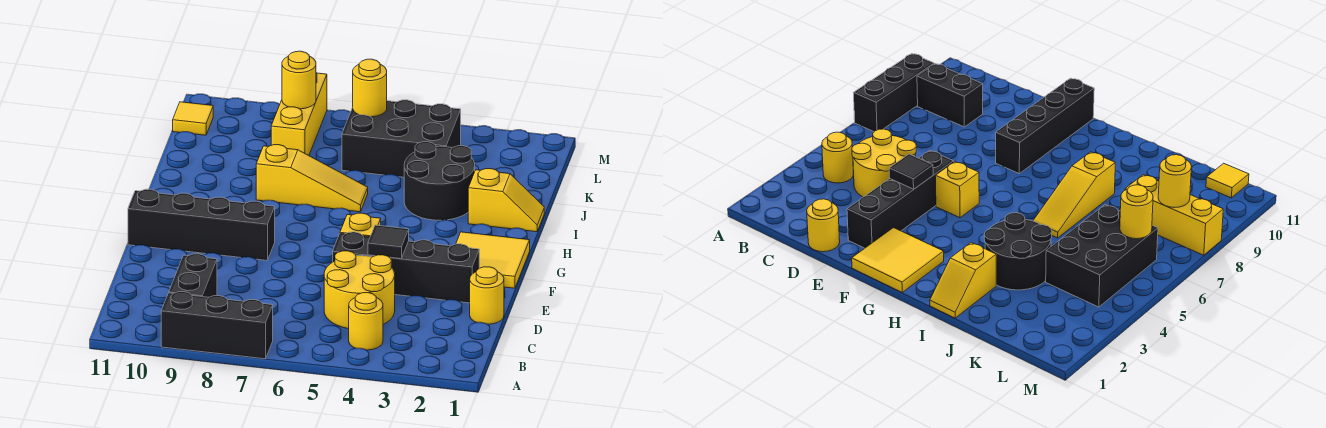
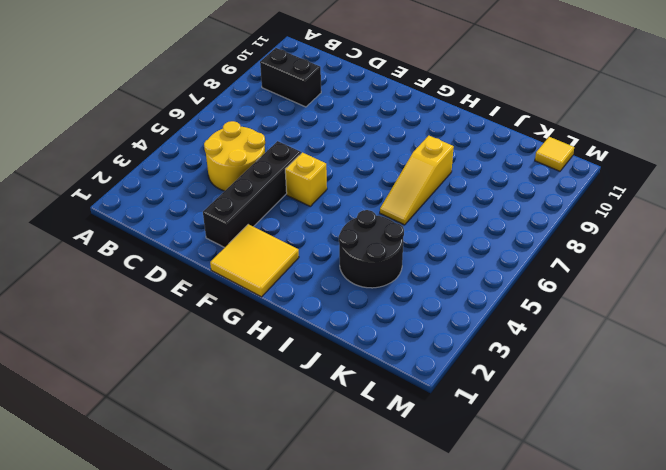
none -> black 1x3 brick [161,292,273,359]
none -> yellow 1x1 round brick [349,293,383,350]
none -> yellow 1x1 round brick [470,267,504,324]

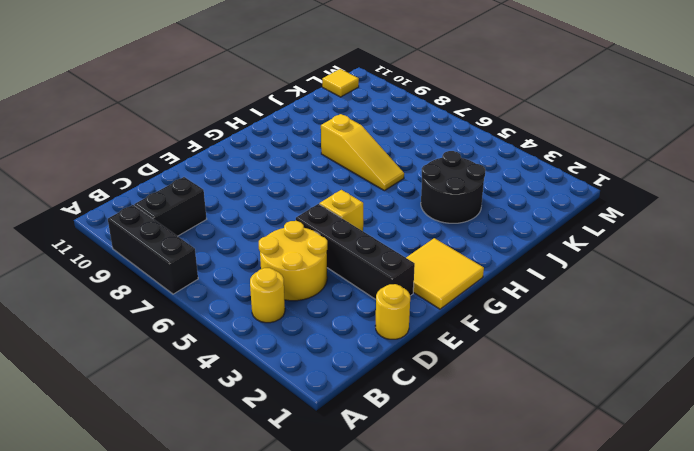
none -> black 1x4 brick [128,189,275,260]
none -> yellow 1x2 slope [468,169,544,232]
none -> black 2x3 brick [342,100,461,177]

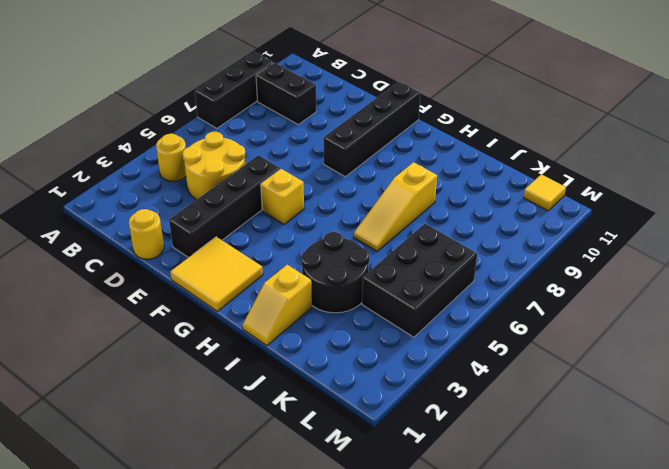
none -> yellow 1x3 brick [271,73,327,155]
none -> black 1x1 tile [368,225,409,259]
none -> yellow 1x1 round brick [353,59,387,117]

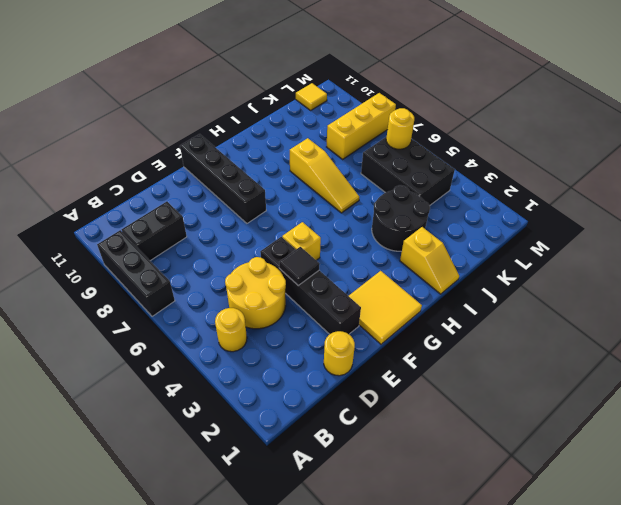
none -> yellow 1x1 round brick [282,51,316,109]

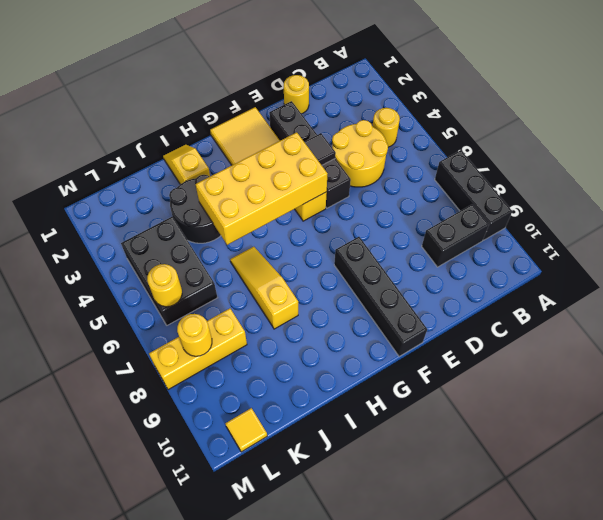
yellow 2x4 brick [195,132,327,245] -> none

